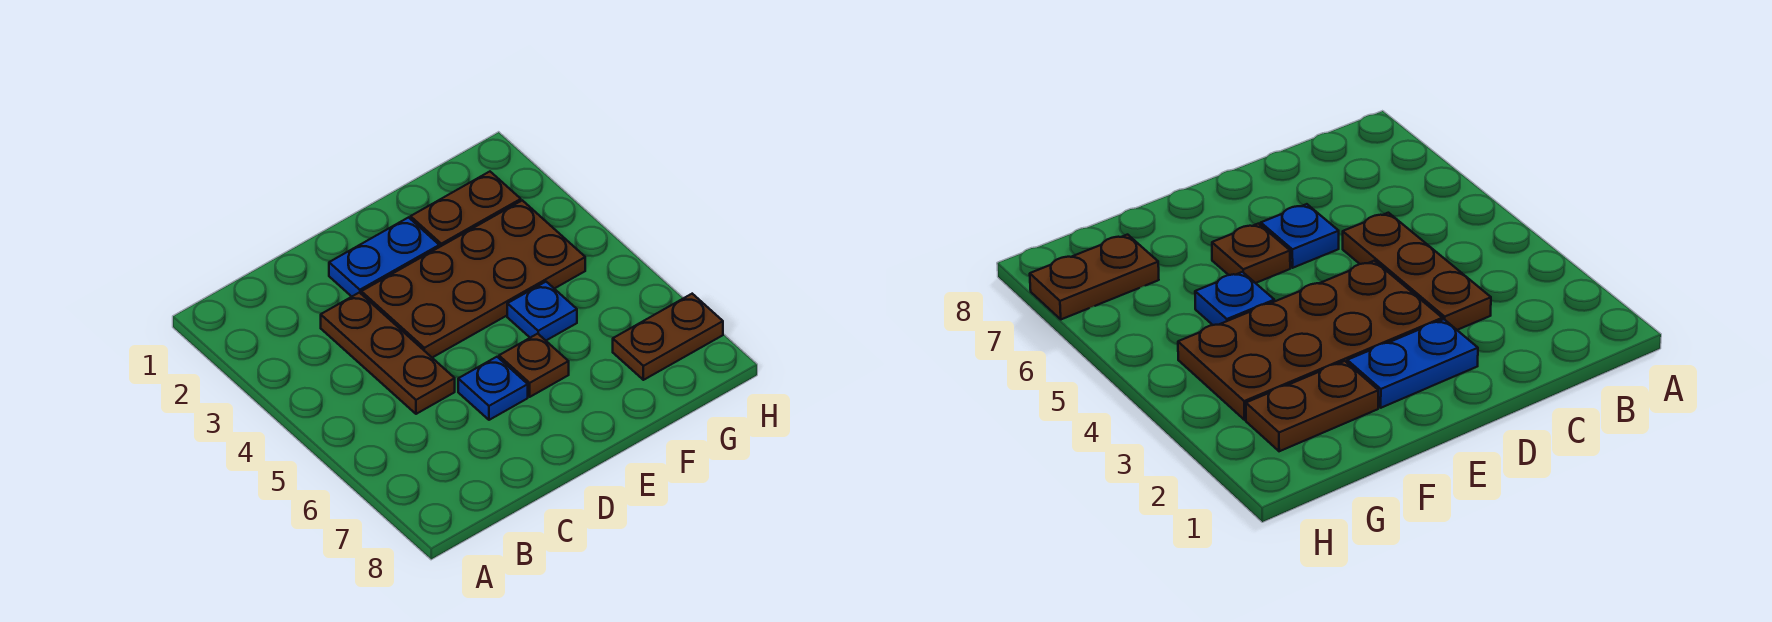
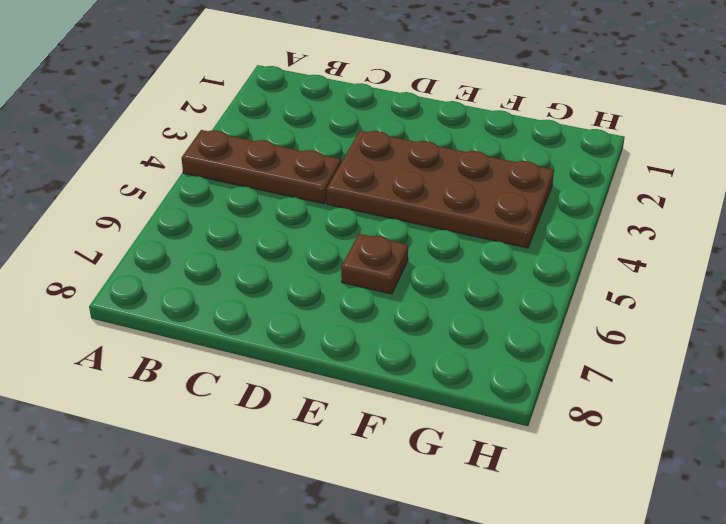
brown 1x3 plate [182,130,341,204] -> brown 1x3 plate turned to [321,293,455,414]
none -> blue 1x2 plate [329,217,439,297]
none -> blue 1x1 plate [458,357,528,420]

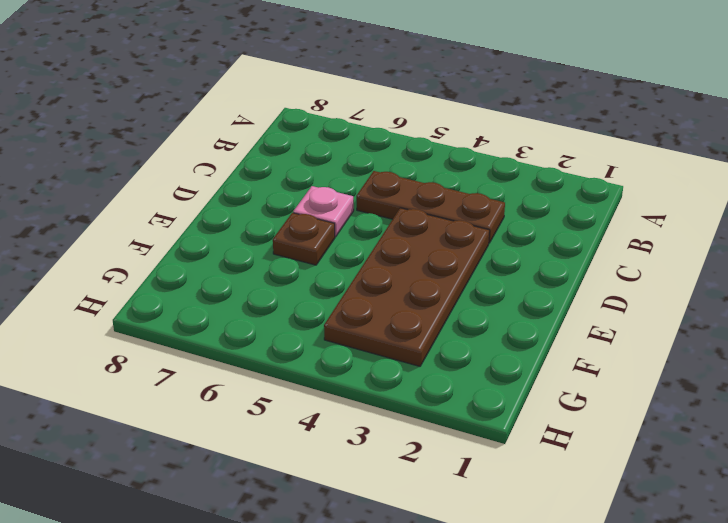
pink 1x1 plate [293,186,354,237] -> blue 1x1 plate [458,357,528,420]
none -> blue 1x2 plate [329,217,439,297]
none -> brown 1x2 plate [411,172,521,247]

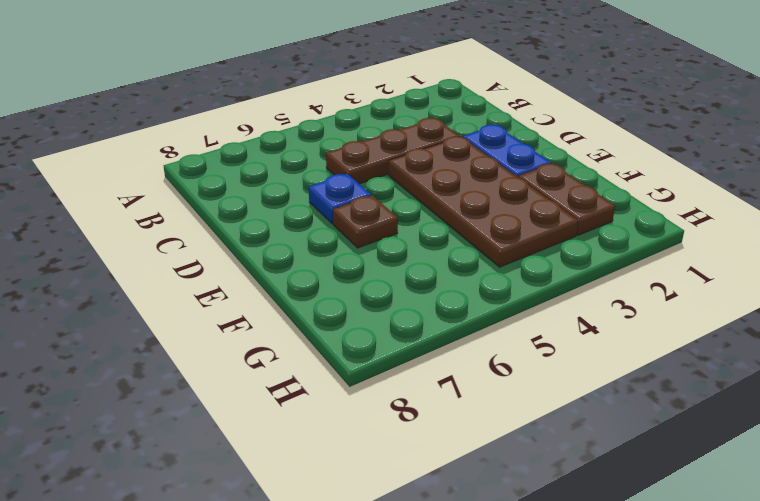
none -> blue 1x1 plate [507,282,577,340]
none -> brown 1x2 plate [613,294,723,380]

